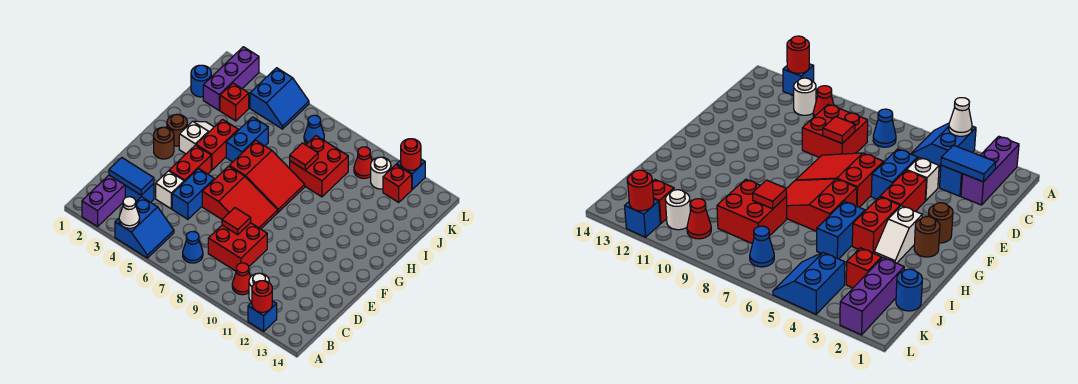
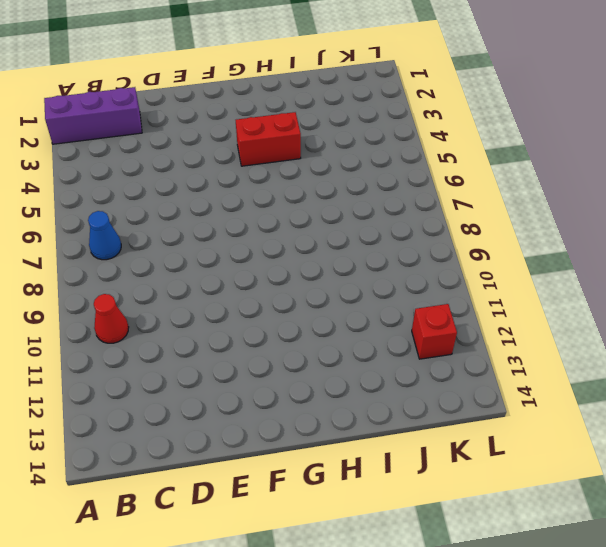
none -> blue 2x2 slope [115,197,174,258]
none -> blue 1x1 brick [248,301,277,331]
none -> white 1x1 round brick [249,273,269,302]
none -> blue 1x1 brick [125,184,154,202]

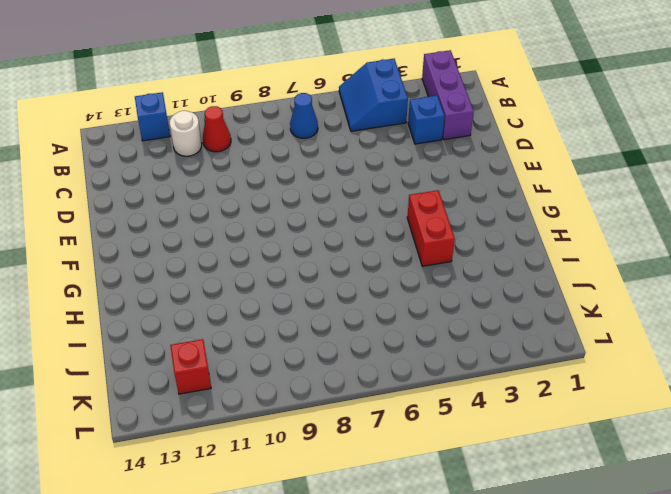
none -> red 2x2 brick [208,223,267,271]
none -> white 1x1 brick [156,171,184,209]
none -> blue 1x2 brick [172,169,214,219]
none -> red 1x2 brick [169,145,211,182]

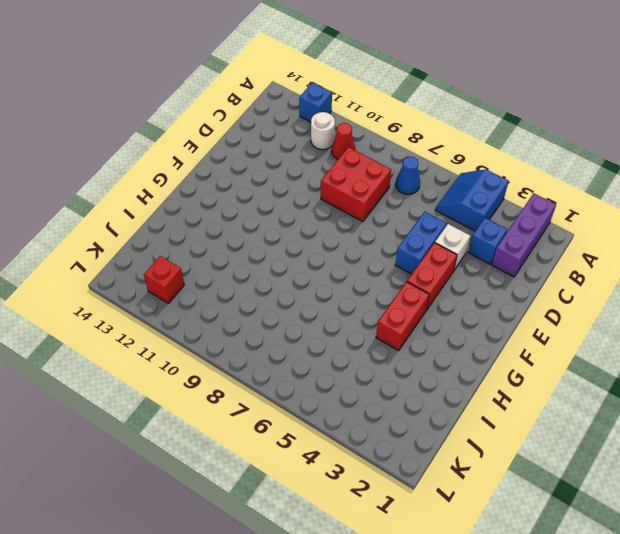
none -> red 2x3 slope [202,166,278,229]
none -> brown 1x1 round brick [154,127,174,159]
none -> brown 1x1 round brick [167,114,187,146]
none -> white 1x2 slope [179,121,214,154]

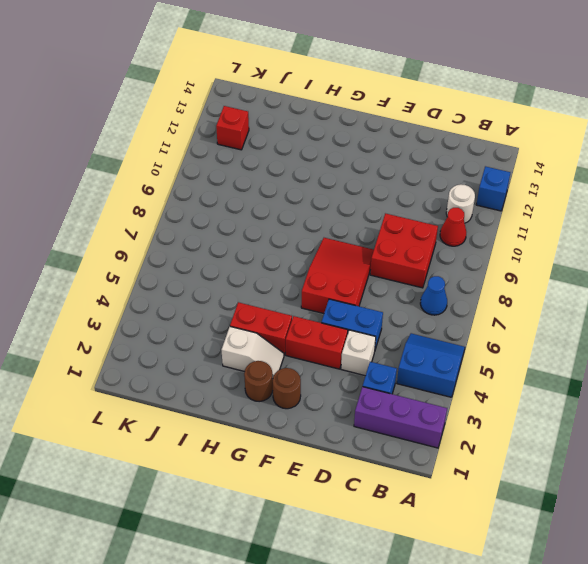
white 1x2 slope [222,327,284,378] -> white 1x2 slope turned to [179,121,214,154]
none -> red 2x3 slope [229,140,305,212]
none -> blue 1x2 brick [226,117,268,162]
none -> red 2x2 brick [290,136,348,197]
none -> blue 1x1 round brick [191,65,211,97]

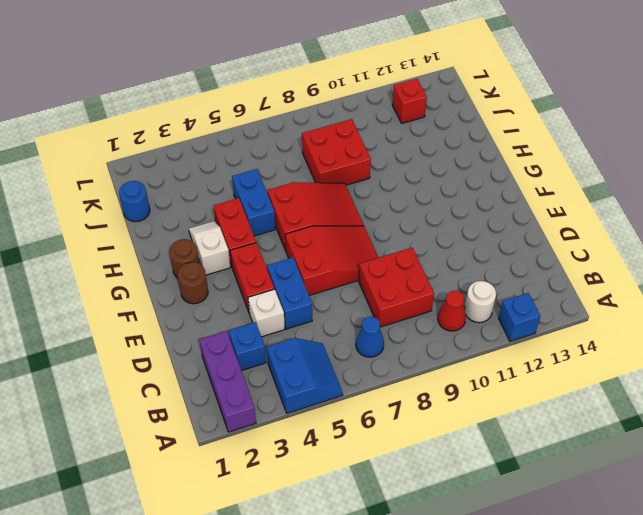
none -> purple 1x3 brick [203,47,259,110]
none -> red 1x1 brick [220,83,249,121]
none -> blue 2x2 slope [250,68,309,129]
none -> blue 1x1 cone [304,115,324,144]

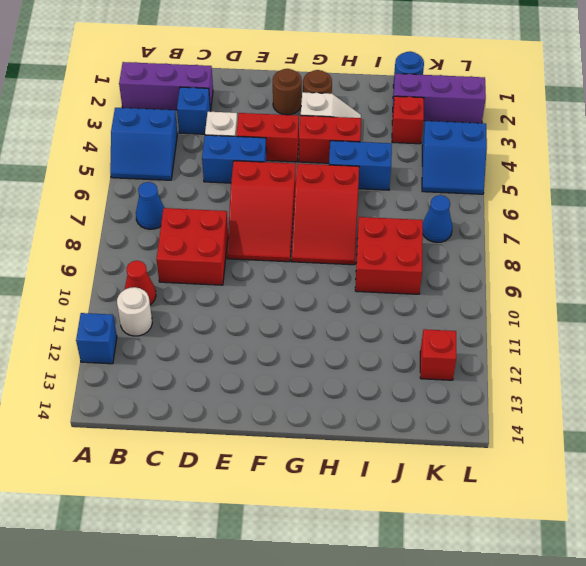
none -> red 1x1 cone [354,147,372,179]
none -> white 1x1 round brick [371,157,391,189]
none -> blue 1x1 brick [396,159,425,189]
none -> white 1x1 cone [119,197,140,228]

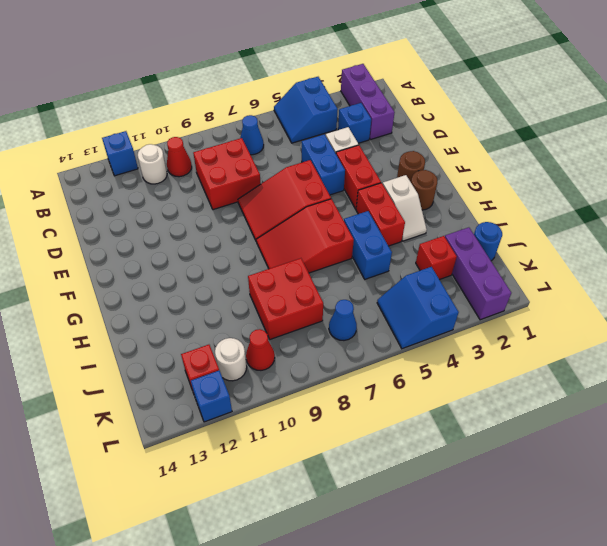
none -> white 1x1 cone [119,197,140,228]
none -> red 1x1 round brick [252,281,272,312]
none -> blue 1x2 tile [109,158,154,195]
none -> red 1x1 tile [222,208,251,235]

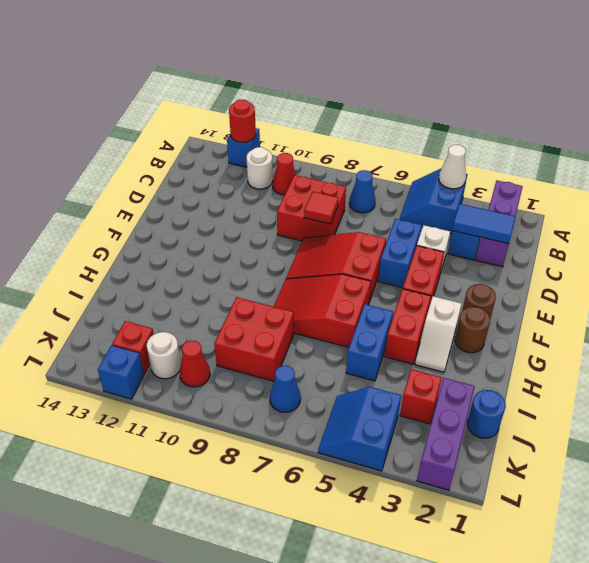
none -> red 1x1 tile [290,143,318,170]
none -> red 1x1 round brick [401,139,421,170]

